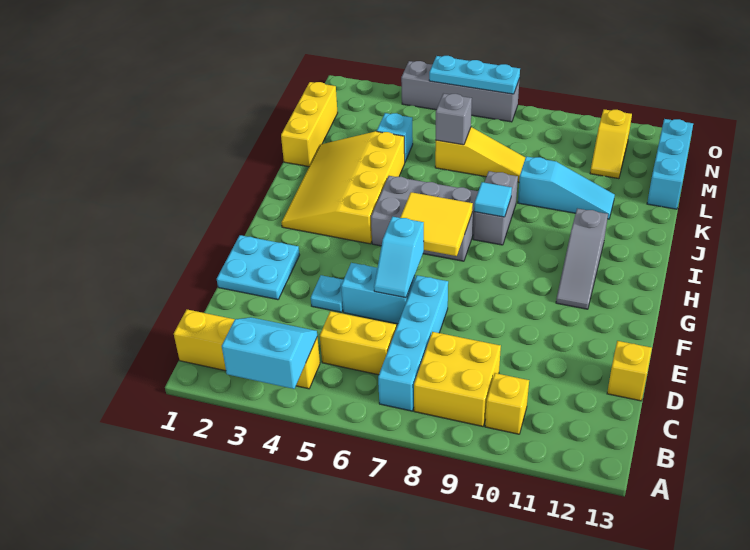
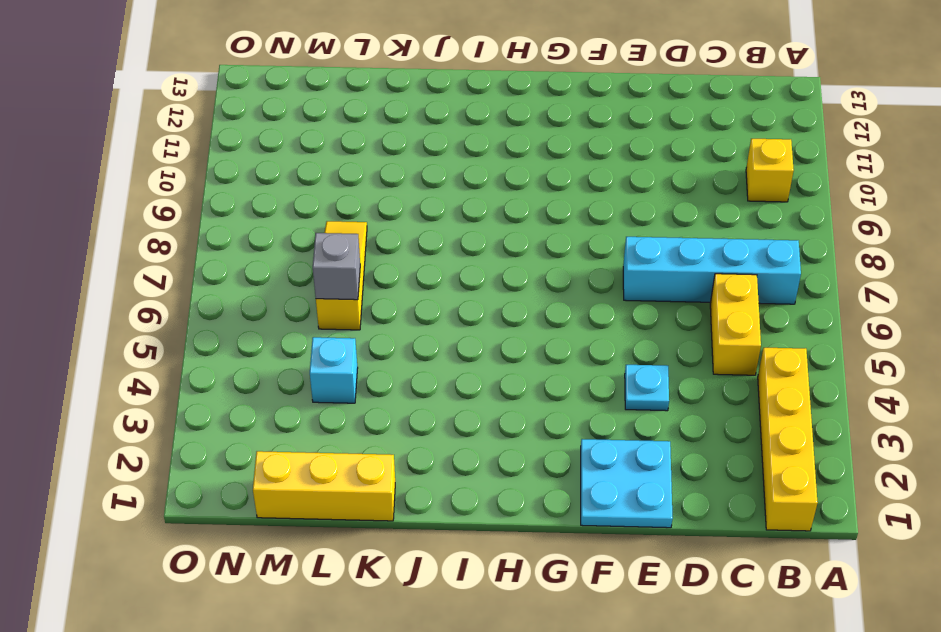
none -> yellow 2x2 brick [414,332,501,426]
none -> yellow 1x1 brick [607,341,652,401]
none -> cyan 1x2 brick [341,263,415,324]

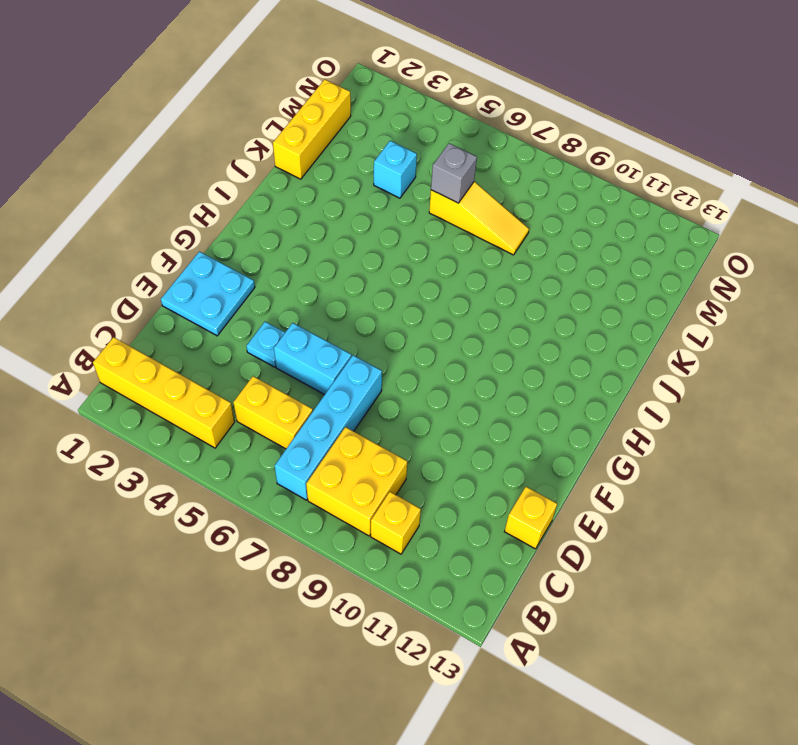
none -> grey 1x3 slope [556,209,608,309]
none -> yellow 3x4 slope [282,131,405,244]
none -> grey 2x3 brick [371,176,478,261]

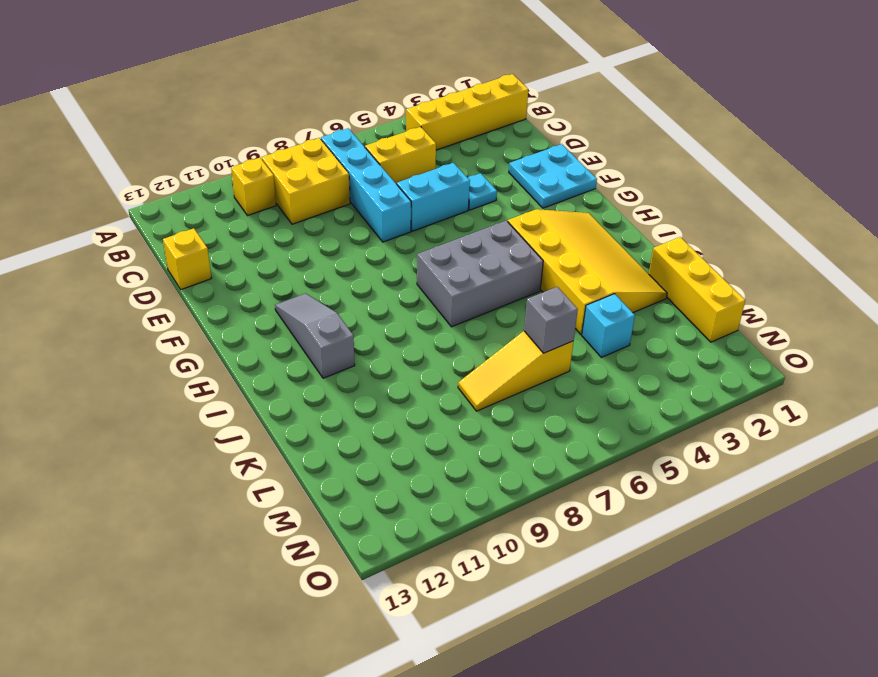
none -> grey 1x2 brick [473,171,518,245]
none -> cyan 1x3 slope [518,157,615,219]
none -> cyan 1x3 brick [647,119,693,209]

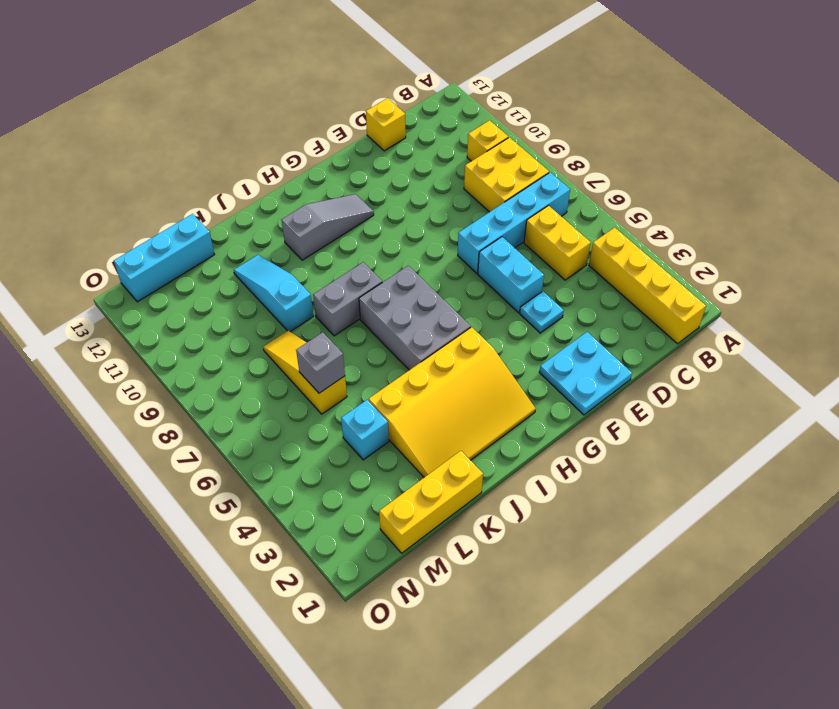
none -> yellow 1x2 slope [590,109,632,179]
none -> grey 1x4 brick [401,61,520,122]
none -> cyan 2x2 slope [222,317,317,389]

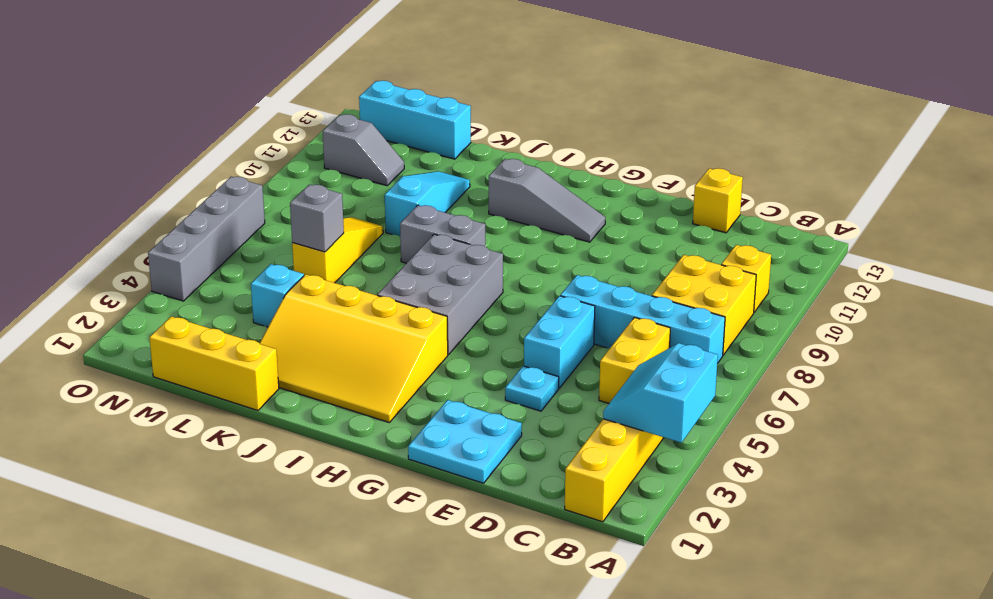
grey 1x2 slope [323,114,404,186] -> yellow 1x2 slope [590,109,632,179]
none -> cyan 1x2 slope [374,217,424,298]
none -> yellow 2x2 tile [400,192,473,256]
none -> cyan 1x1 tile [474,182,512,217]

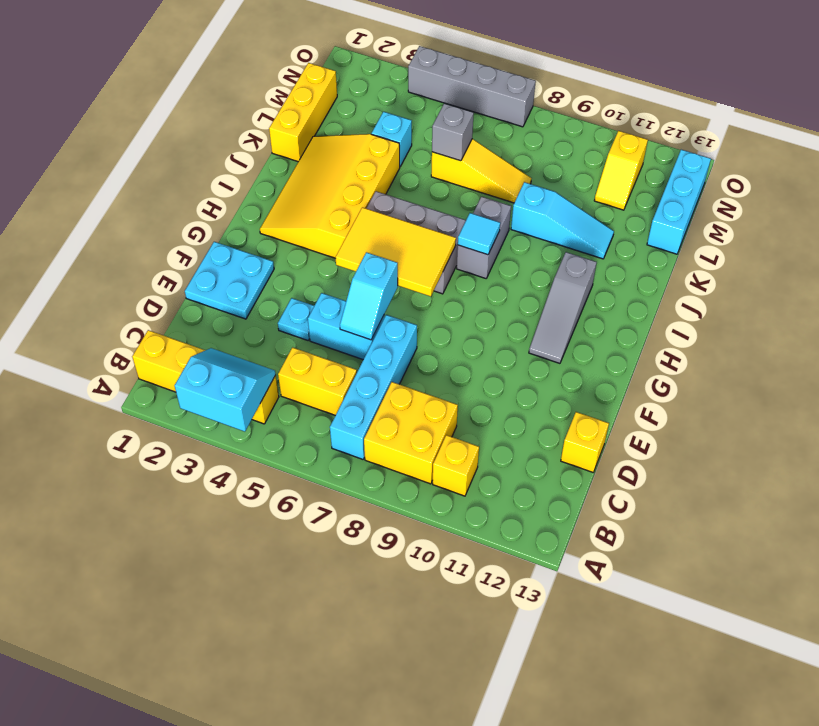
yellow 2x3 tile [336,207,456,296] -> yellow 2x2 tile [400,192,473,256]
none -> cyan 1x3 plate [429,56,520,94]

